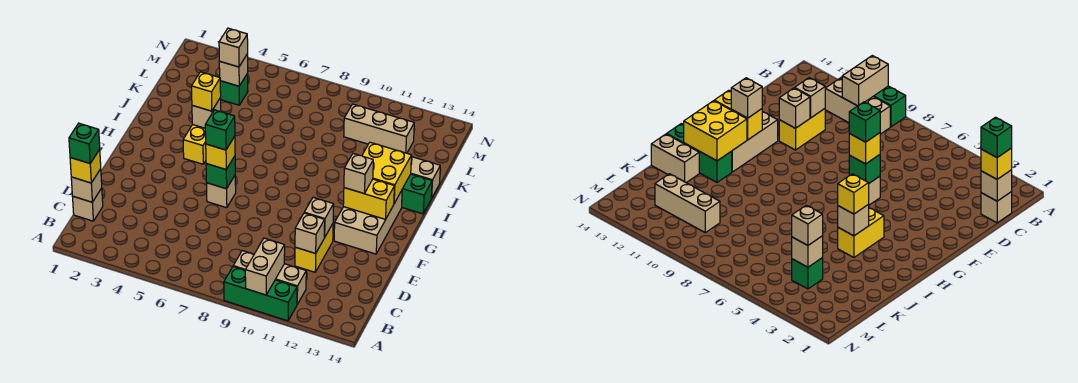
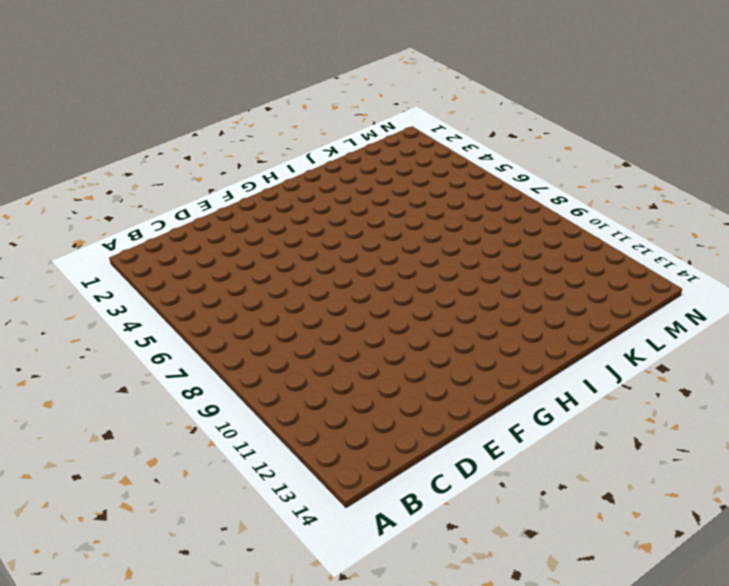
none -> green 1x3 brick [224,267,297,321]
none -> tan 1x3 brick [233,251,306,304]
none -> tan 1x1 brick [73,188,103,221]

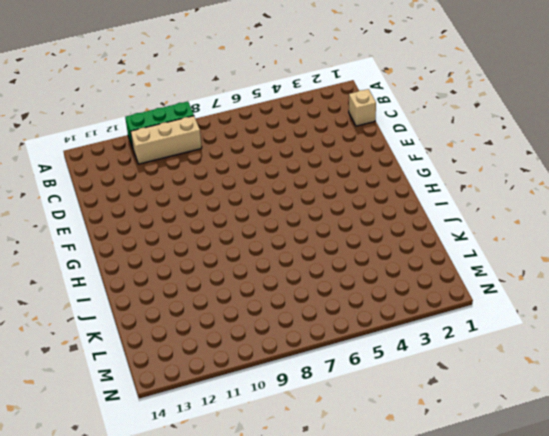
none -> yellow 1x2 brick [295,224,333,272]
none -> tan 1x1 brick [207,176,236,208]
none -> tan 2x3 brick [334,191,402,254]

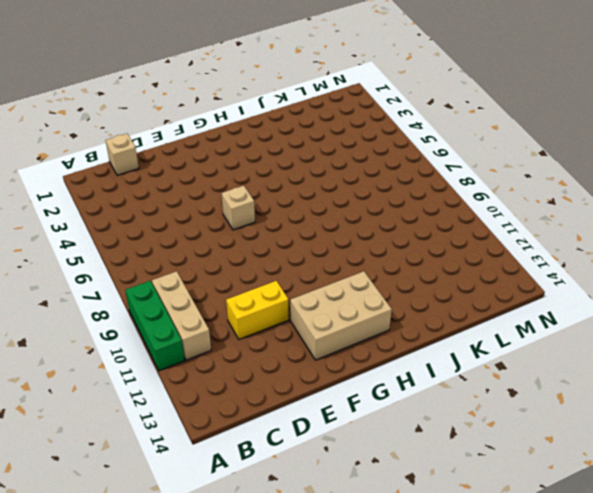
none -> yellow 1x2 brick [183,124,206,164]
none -> green 1x3 brick [402,174,432,214]
none -> tan 1x2 brick [411,157,440,198]

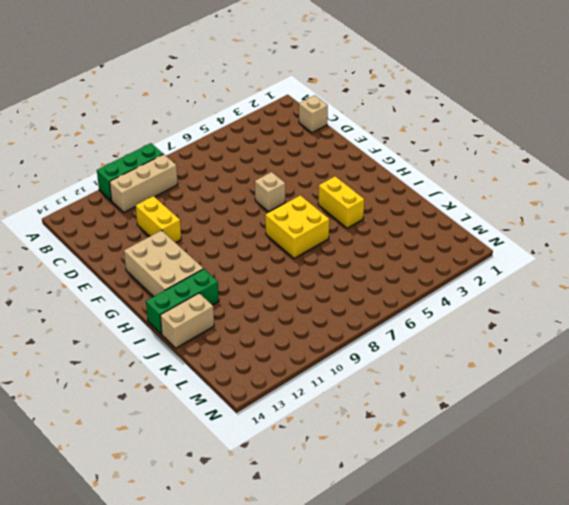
yellow 2x2 brick [265,195,329,258] -> yellow 2x2 brick moved to [362,142,412,203]
none -> green 1x1 brick [220,73,248,105]
none -> tan 1x3 brick [344,104,414,153]
none -> tan 1x2 brick [245,238,285,295]

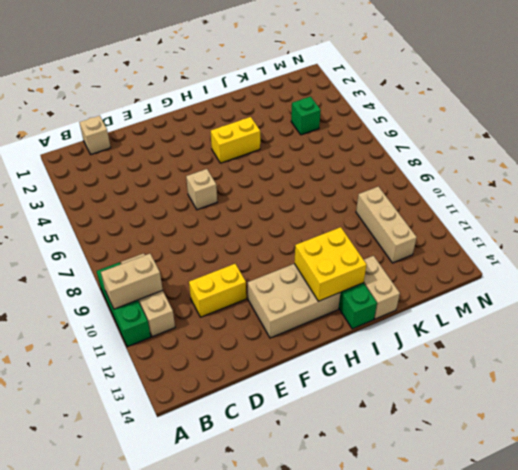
none -> tan 1x1 brick [71,169,102,202]
none -> tan 1x1 brick [295,213,325,253]
none -> tan 1x1 brick [304,197,334,237]

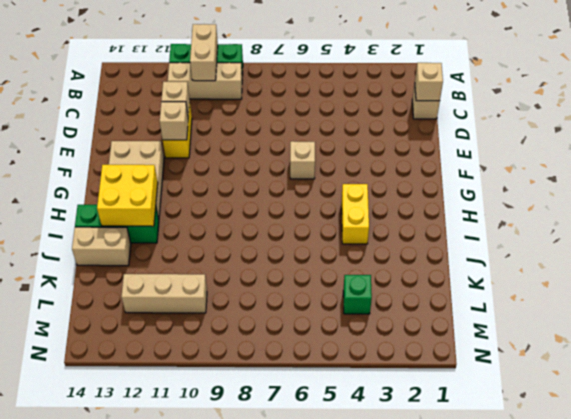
none -> green 1x1 brick [206,156,235,189]
none -> yellow 1x2 brick [343,179,394,219]
none -> tan 1x1 brick [192,98,221,128]

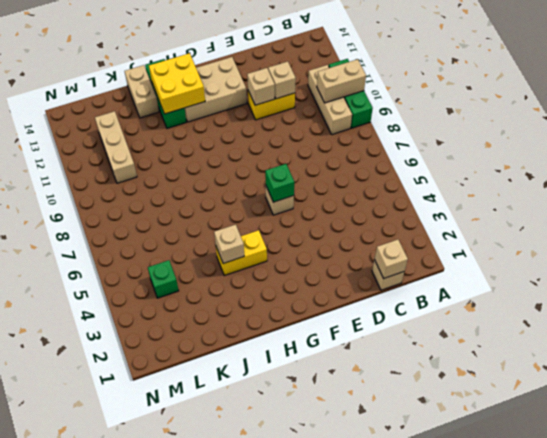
none -> yellow 1x2 brick [343,179,394,219]
none -> tan 1x1 brick [219,54,248,86]
none -> yellow 1x1 brick [70,150,101,183]

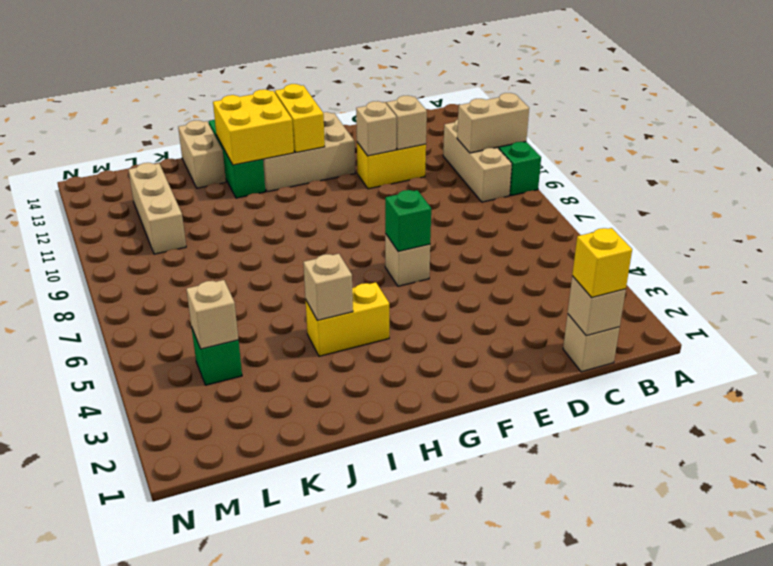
none -> yellow 1x1 brick [206,136,235,169]
none -> tan 1x1 brick [344,154,373,194]
none -> yellow 1x1 brick [192,72,221,111]

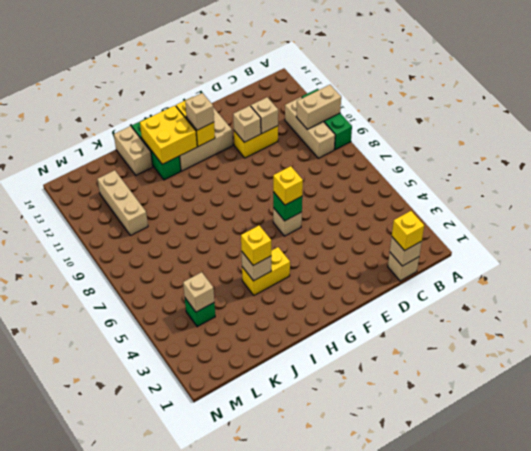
none -> tan 1x1 brick [219,28,248,67]
none -> green 1x1 brick [69,123,100,163]
none -> green 1x1 brick [205,110,235,150]

